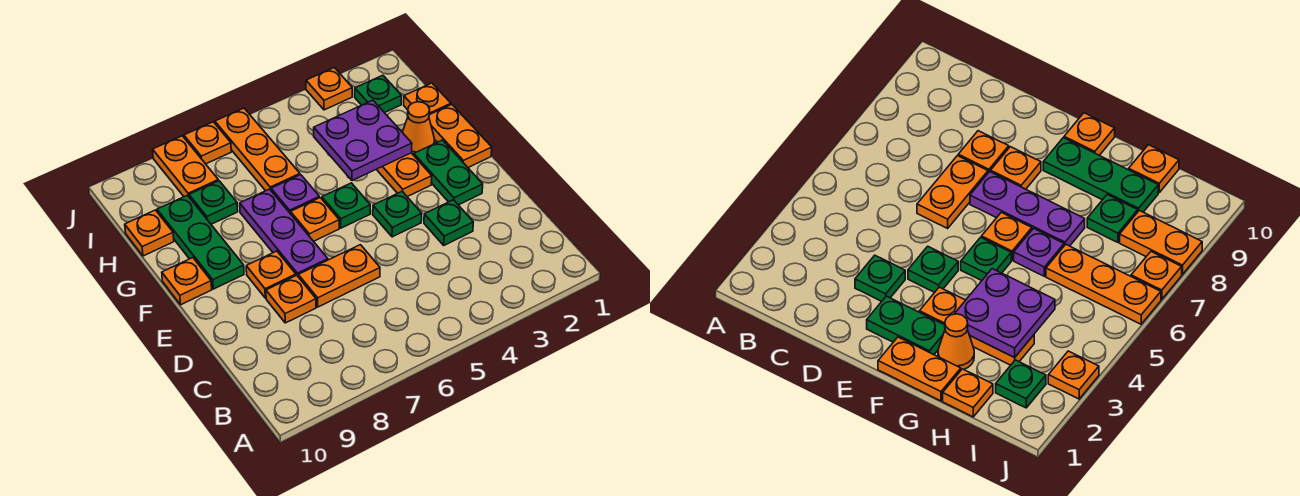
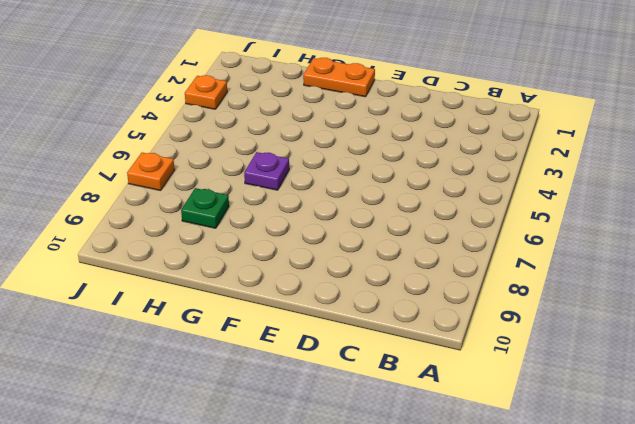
none -> green 1x1 plate [424,200,473,245]
none -> orange 1x2 plate [298,245,380,307]
none -> orange 1x1 plate [266,275,316,323]

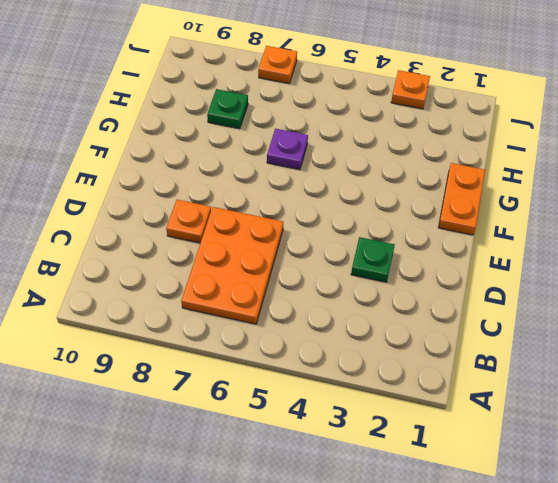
orange 2x3 plate [181,207,283,324] -> orange 1x2 plate [298,245,380,307]
none -> green 1x2 plate [414,140,483,205]
none -> green 1x1 plate [373,191,422,237]
none -> purple 1x3 plate [240,189,328,276]

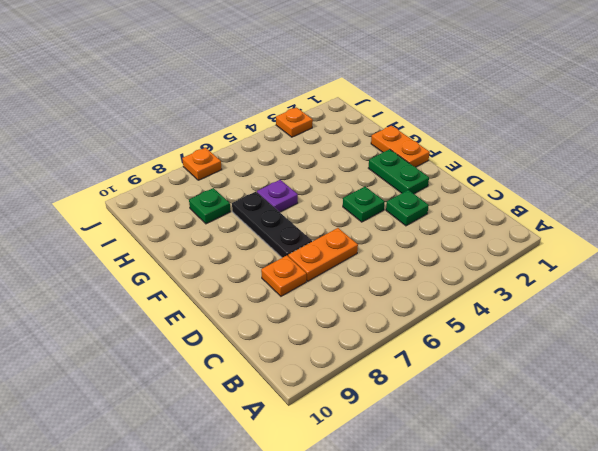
black 1x3 plate [232,192,312,258] -> purple 1x3 plate [240,189,328,276]
none -> orange 1x1 plate [246,251,296,298]
none -> orange 1x3 plate [376,153,432,197]
none -> green 1x1 plate [322,183,370,228]

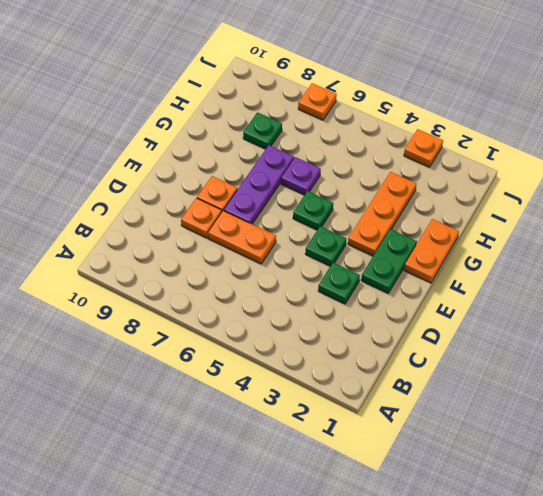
none -> orange 1x1 plate [291,198,339,241]
none -> green 1x3 plate [157,195,244,289]
none -> orange 1x1 plate [162,258,212,305]

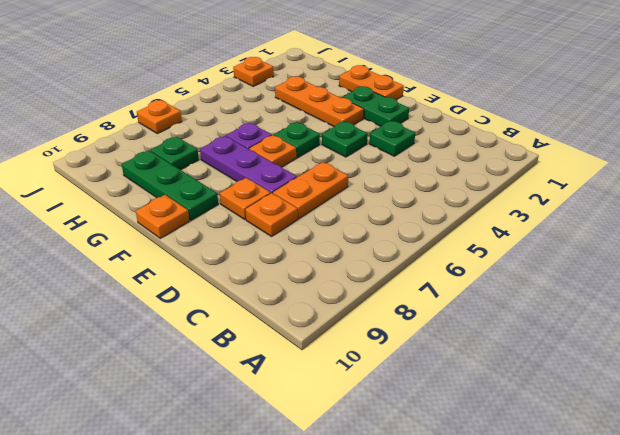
none -> orange 1x1 cone [402,102,435,155]
none -> orange 1x1 plate [404,83,451,115]
none -> orange 1x3 plate [215,108,300,191]

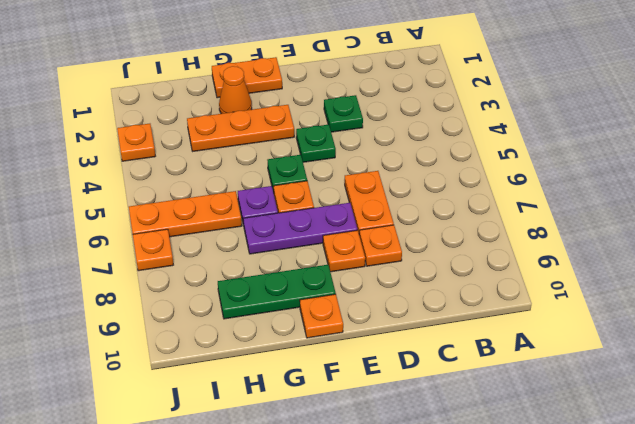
none -> green 1x2 plate [414,140,483,205]
none -> orange 1x1 plate [404,83,451,115]
none -> green 1x1 plate [189,181,238,224]

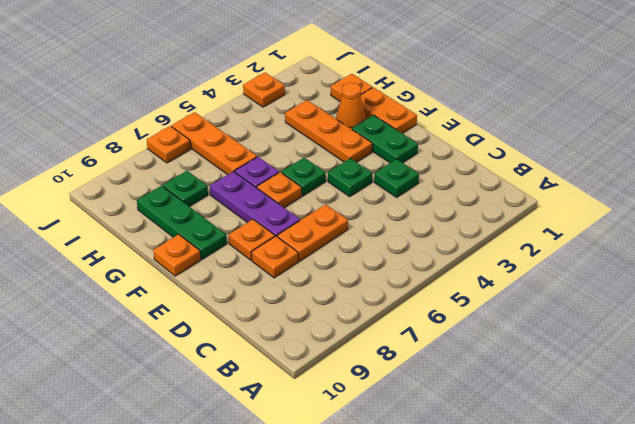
none -> orange 1x1 plate [125,210,174,256]
none -> green 1x1 plate [355,75,402,113]
none -> orange 1x2 plate [153,136,218,197]

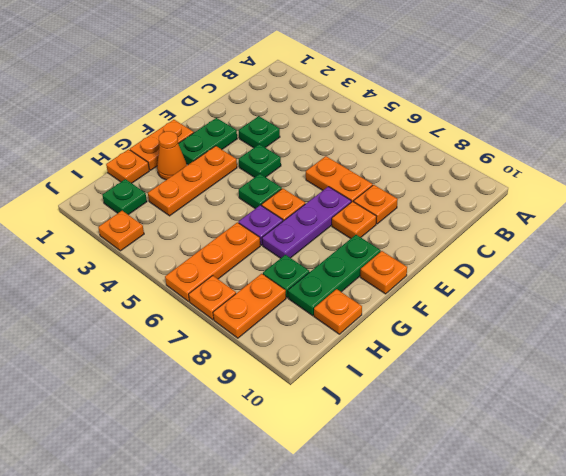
none -> purple 2x2 plate [314,100,412,181]

